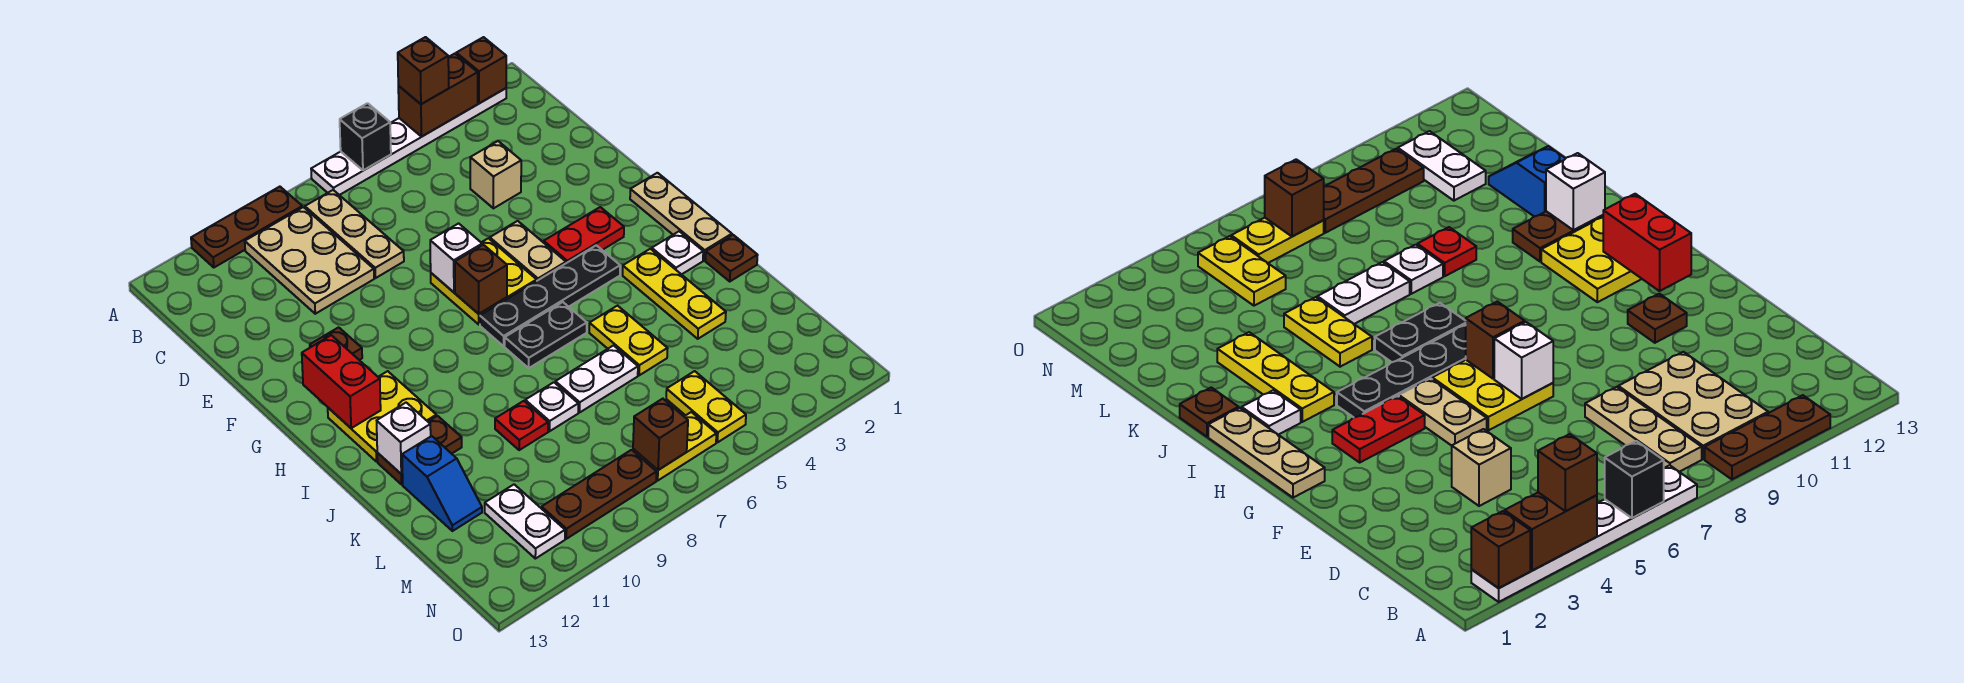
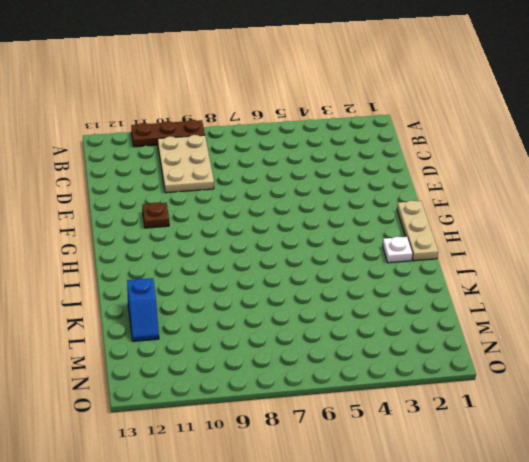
none -> white 1x6 plate [311,88,506,195]
none -> tan 1x3 plate [305,190,404,278]
none -> tan 1x1 brick [470,141,521,208]
none -> tan 1x2 plate [490,221,566,281]

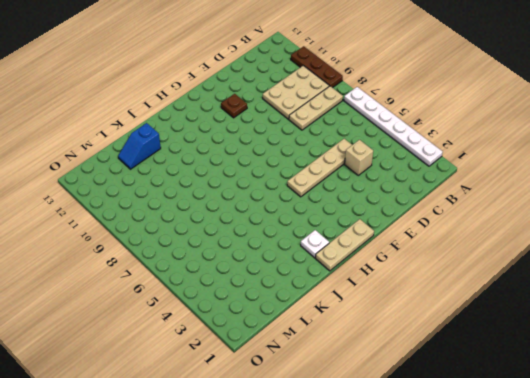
tan 1x4 plate [287,139,352,197] -> tan 1x2 plate [490,221,566,281]
none -> yellow 2x2 plate [431,238,537,324]
none -> red 1x2 plate [544,207,624,263]
none -> black 1x4 plate [480,245,620,346]
none -> yellow 2x2 plate [328,371,436,462]

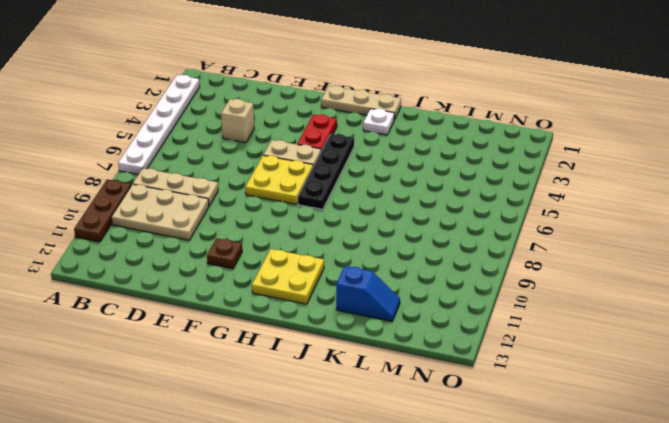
none -> yellow 1x3 plate [623,249,726,339]
none -> black 1x2 plate [505,302,587,368]
none -> brown 1x1 plate [705,235,758,281]
none -> yellow 1x2 plate [589,306,668,375]

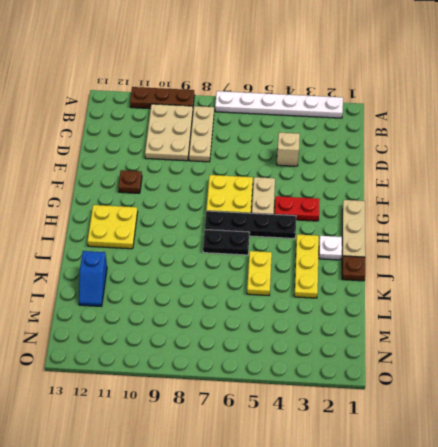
none -> brown 1x2 plate [377,416,462,484]
none -> white 1x2 plate [555,346,638,412]
none -> white 1x1 plate [525,382,578,431]
none -> red 1x1 plate [495,401,548,450]

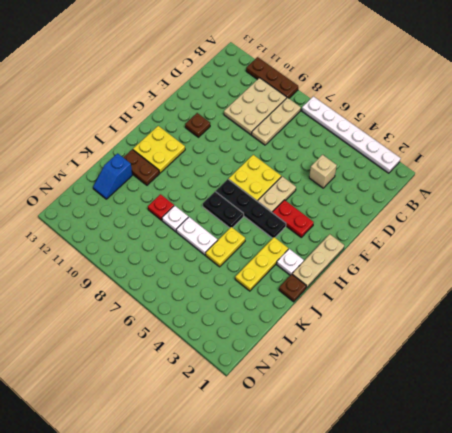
none -> yellow 1x2 plate [666,371,746,442]
none -> white 1x2 plate [485,485,565,559]
none -> yellow 1x2 plate [633,412,716,480]
none -> brown 1x3 plate [542,450,657,539]

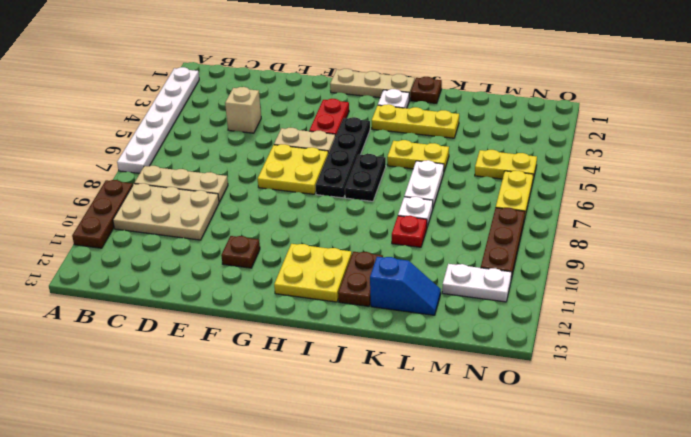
none -> brown 1x1 brick [456,37,506,103]
none -> brown 1x2 brick [398,54,478,137]
none -> black 1x1 brick [340,103,391,170]
none -> white 1x1 brick [430,223,482,292]

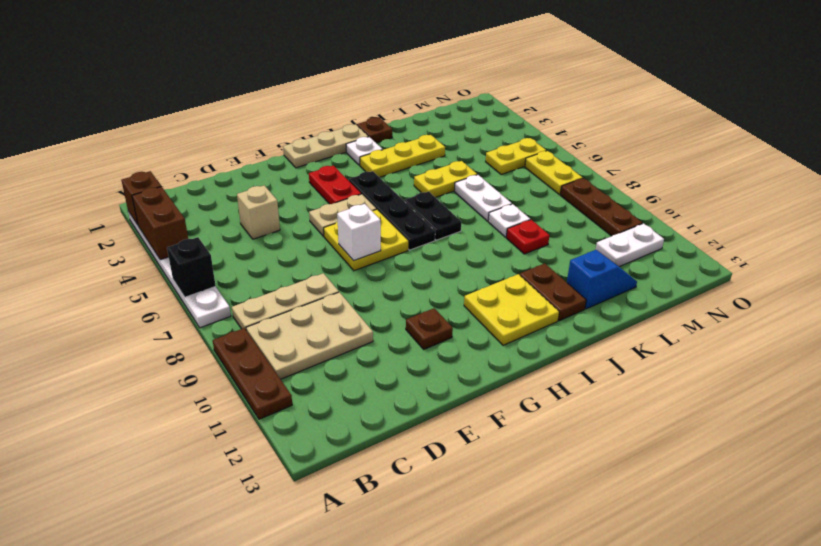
none -> brown 1x1 brick [455,245,507,314]
none -> red 1x2 brick [302,335,381,428]
none -> white 1x1 brick [377,403,431,474]
none -> brown 1x1 brick [633,399,688,470]

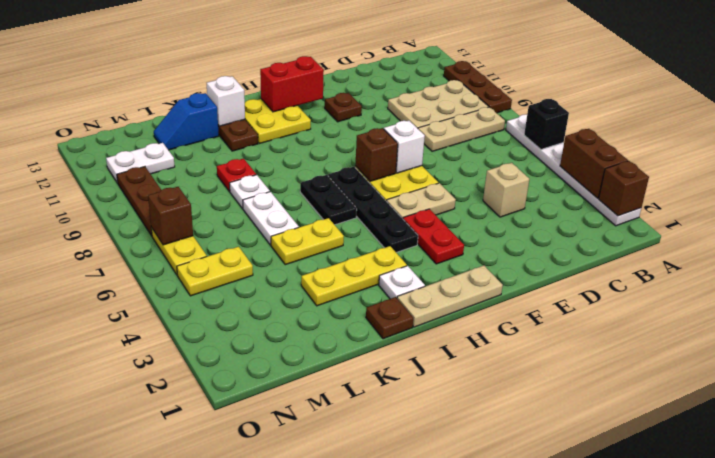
none -> brown 1x1 brick [398,37,449,104]

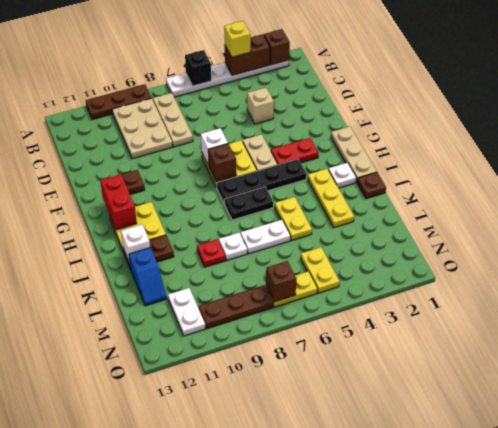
yellow 1x1 brick [224,21,251,57] -> brown 1x1 brick [398,37,449,104]

